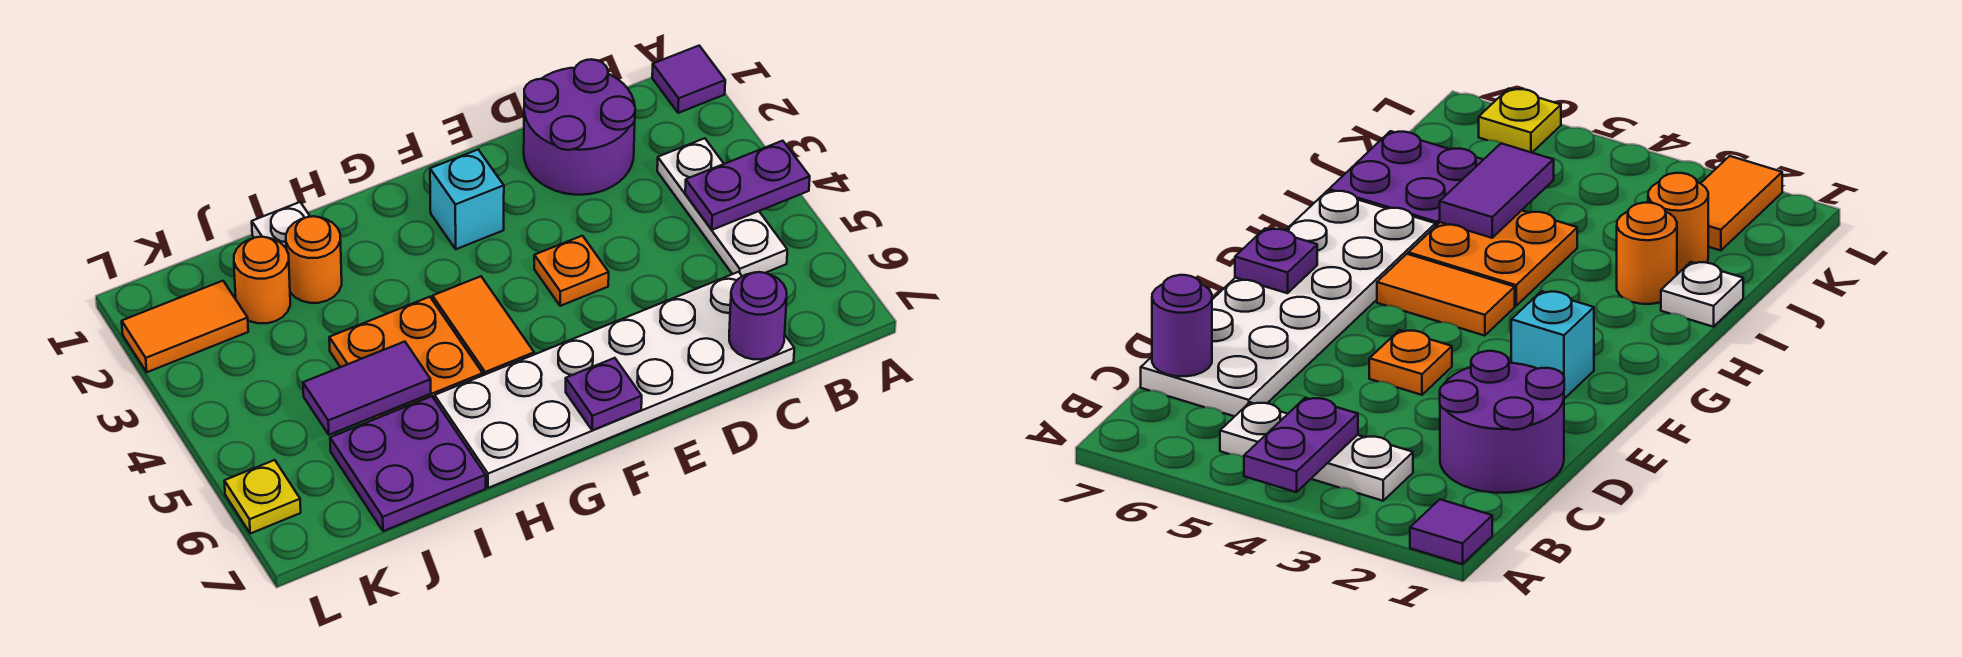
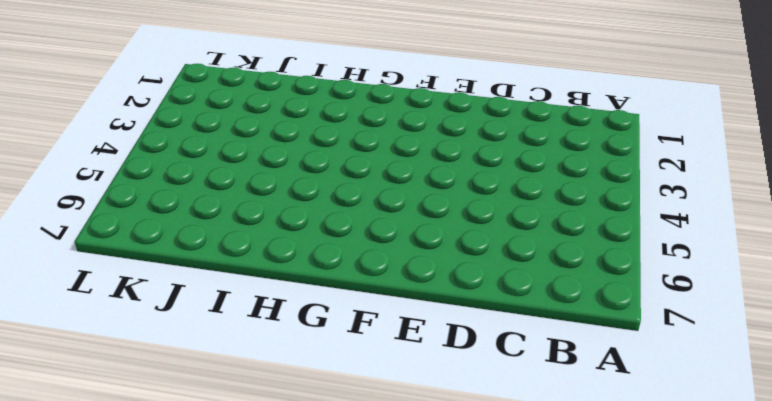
none -> purple 1x1 tile [652,46,725,113]
none -> white 1x3 plate [657,138,787,276]
none -> purple 2x2 round brick [524,59,635,195]

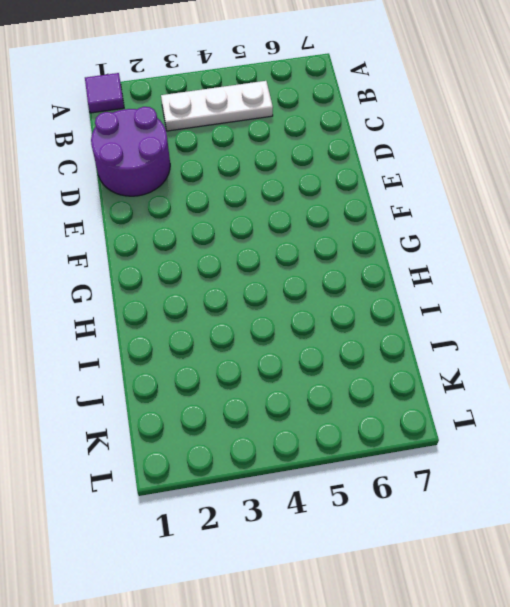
none -> white 2x6 plate [435,272,794,488]
none -> orange 1x1 plate [534,236,609,306]
none -> cyan 1x1 brick [430,150,504,249]

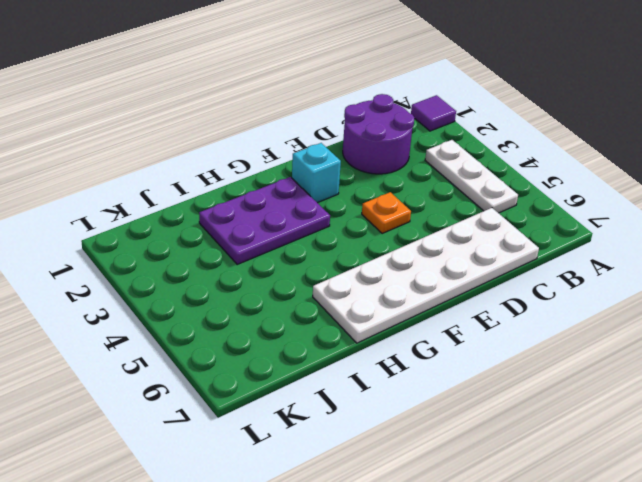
purple 2x3 plate [199,177,330,264] -> orange 1x1 round brick [286,216,342,303]
none -> orange 1x2 tile [432,276,534,375]
none -> orange 2x2 plate [329,297,483,419]
none -> white 1x1 plate [252,202,310,248]

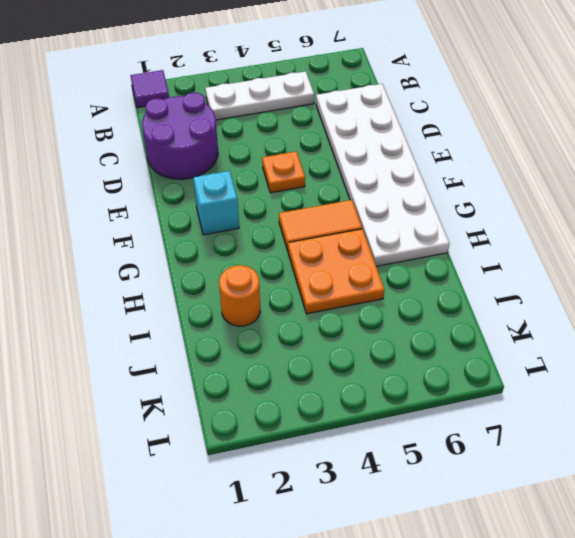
none -> white 1x1 plate [252,202,310,248]
none -> purple 2x2 plate [330,396,486,531]
none -> orange 1x1 round brick [234,237,290,323]

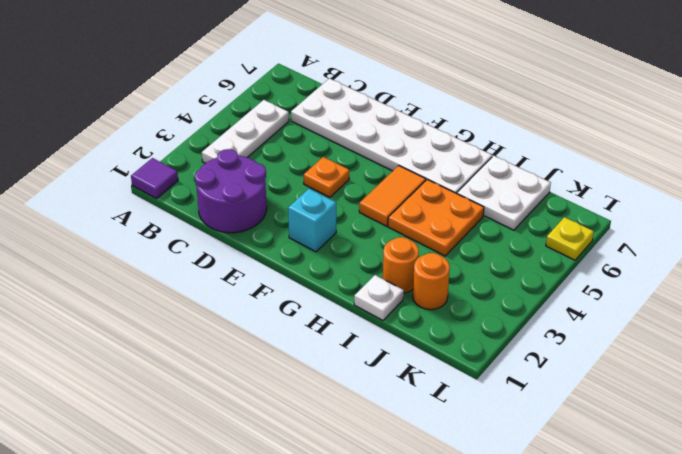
white 2x2 plate [457,156,551,230] -> purple 2x2 plate [330,396,486,531]
none -> orange 1x2 tile [122,281,248,372]
none -> purple 1x2 plate [685,141,810,230]
none -> purple 1x1 round brick [729,272,787,359]

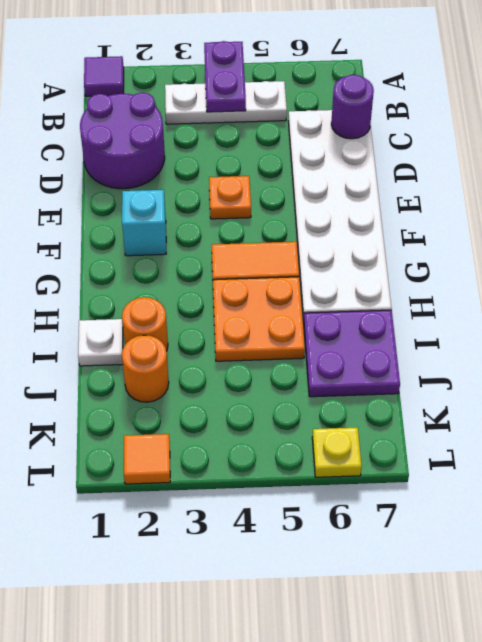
orange 1x1 tile [124,434,170,484] -> orange 1x2 tile [122,281,248,372]
none -> purple 1x1 plate [566,358,642,430]
none -> purple 1x2 tile [303,342,431,435]

